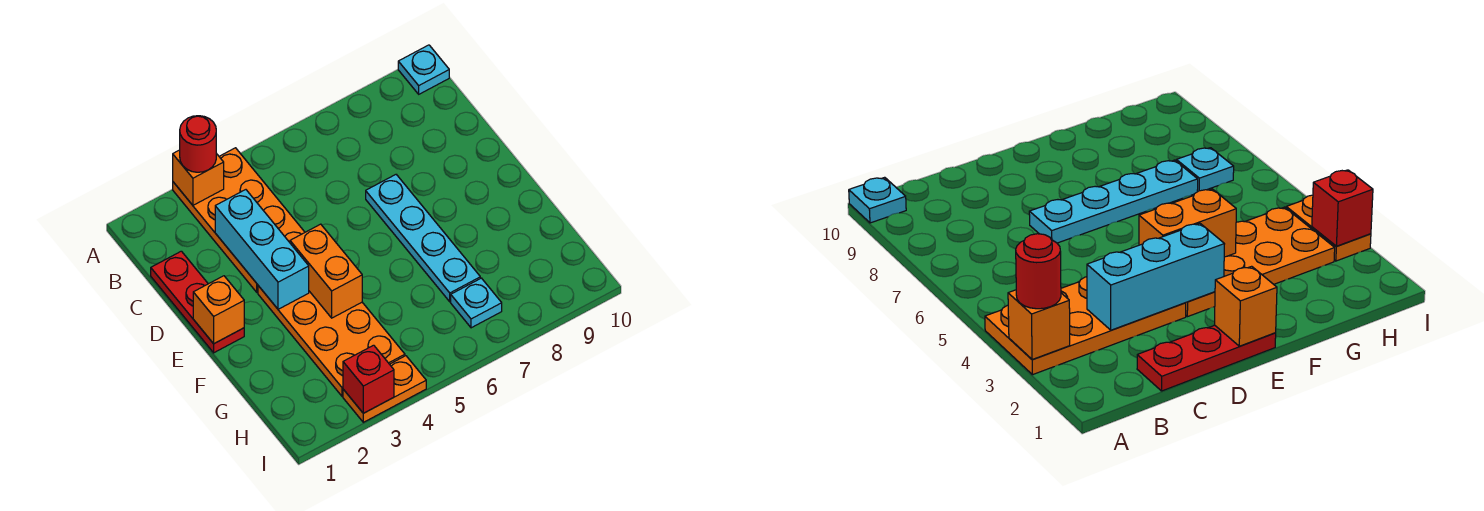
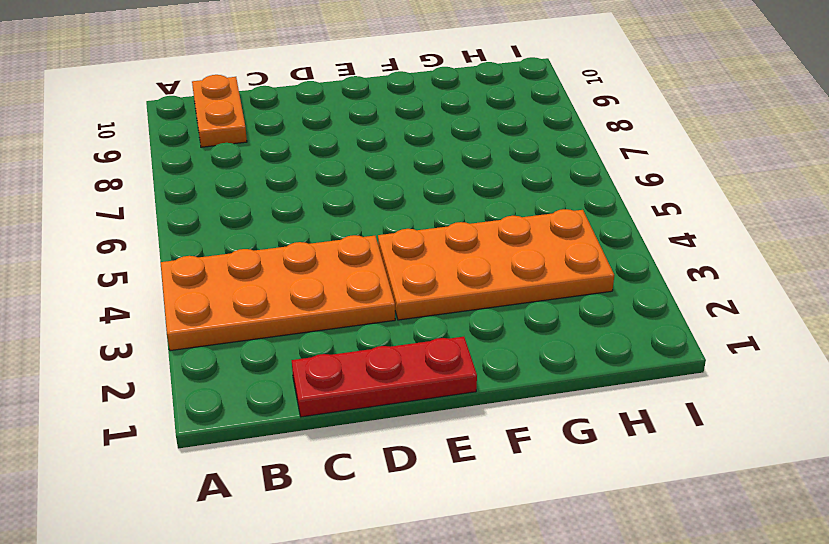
orange 1x2 plate [192,75,247,147] -> orange 1x2 plate moved to [343,356,426,422]
none -> cyan 1x1 plate [398,45,449,94]
none -> cyan 1x4 plate [366,175,480,302]
none -> cyan 1x1 plate [451,278,502,328]

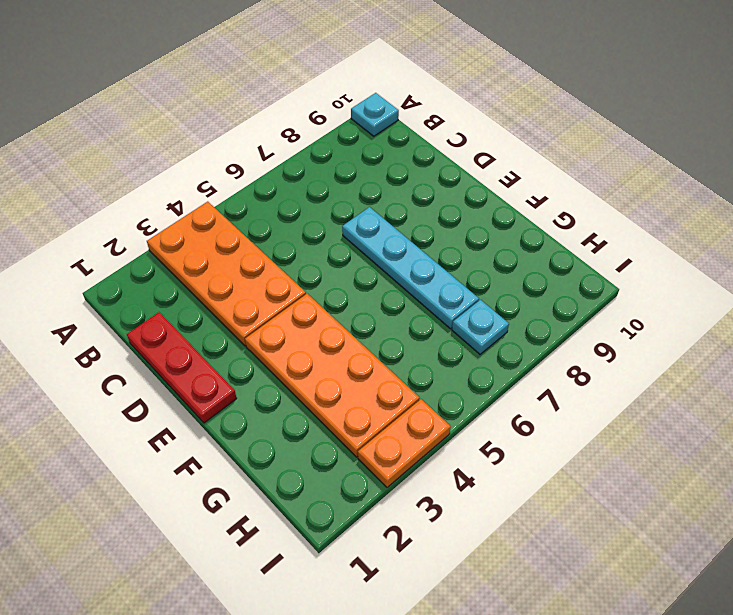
none -> orange 1x1 brick [173,150,224,205]
none -> cyan 1x3 brick [215,190,309,309]
none -> orange 1x1 brick [193,276,244,344]

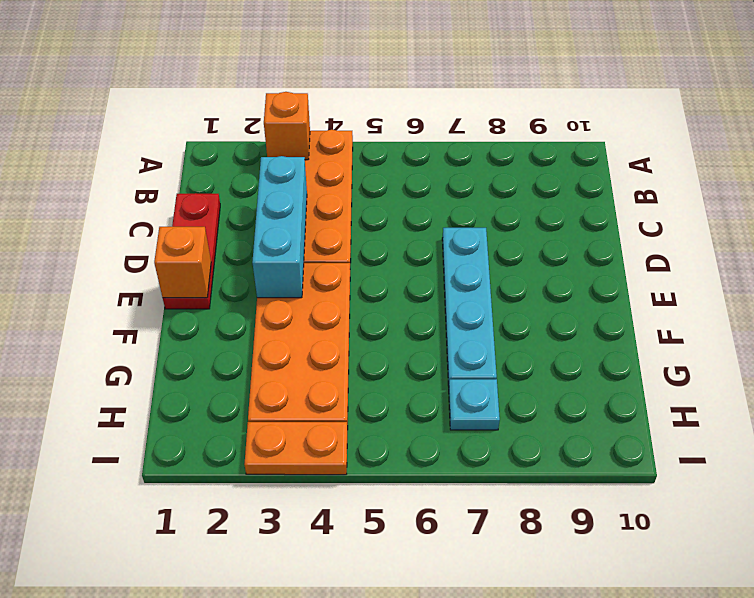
none -> cyan 1x1 plate [398,45,449,94]
none -> orange 1x2 brick [290,224,362,318]
none -> red 1x1 brick [343,345,394,413]

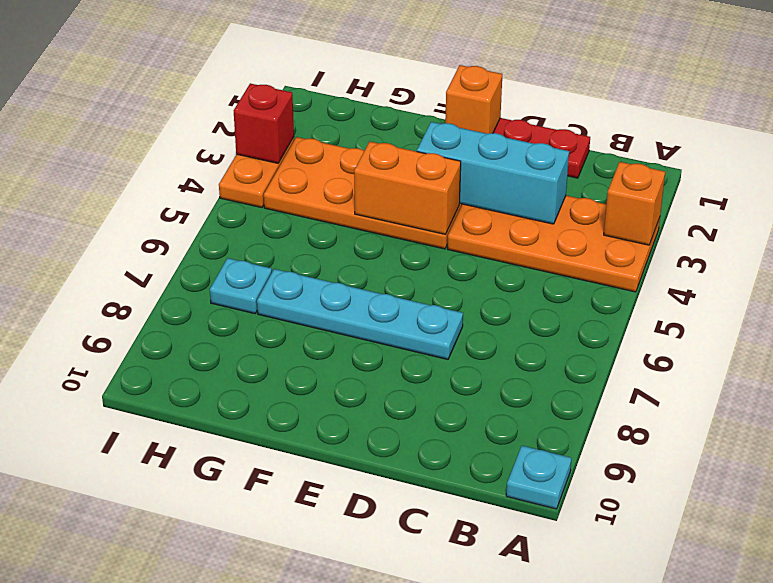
none -> red 1x1 round brick [180,116,216,172]

